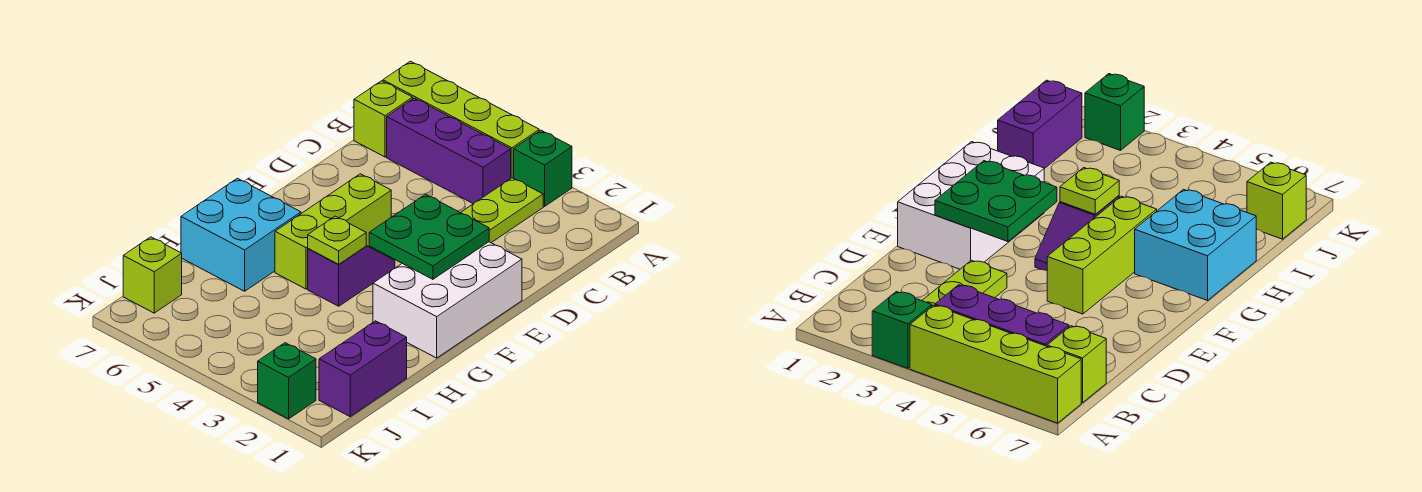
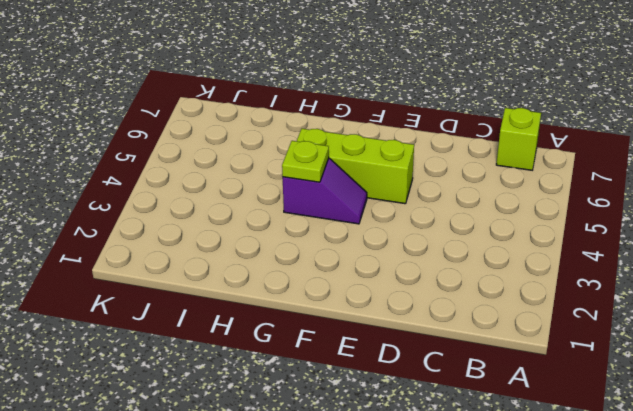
none -> green 1x1 brick [514,130,572,206]
none -> lime 1x4 brick [383,61,539,178]
none -> lime 1x3 plate [461,178,543,243]

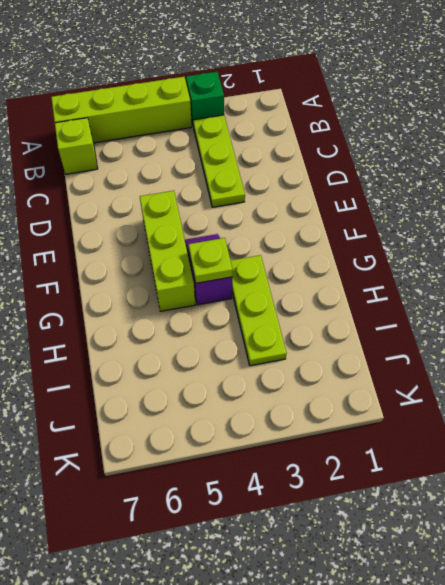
lime 1x3 plate [231,255,287,366] -> none
none -> purple 1x3 brick [387,98,511,204]
none -> white 2x3 brick [373,242,522,358]
none -> cyan 2x2 brick [181,178,301,291]

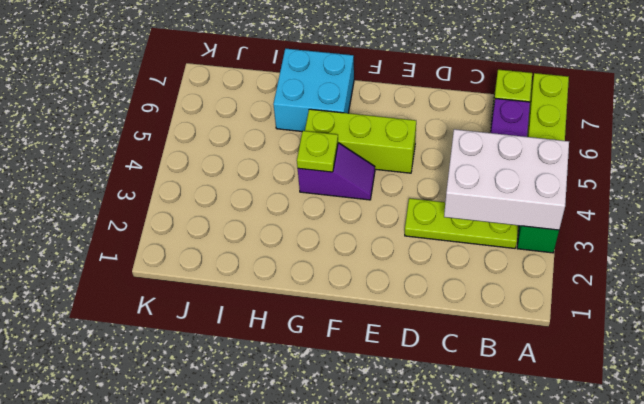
white 2x3 brick [444,129,569,230] -> white 2x3 brick moved to [373,242,522,358]
none -> purple 1x2 brick [319,321,407,416]
none -> lime 1x1 brick [123,237,182,313]
none -> green 1x1 brick [258,343,316,419]

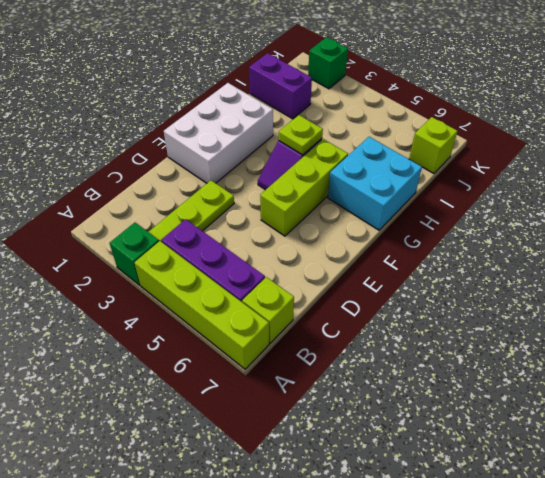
purple 1x2 brick [249,53,312,119] -> purple 1x2 brick turned to [319,321,407,416]
none -> green 2x2 plate [369,194,489,279]

